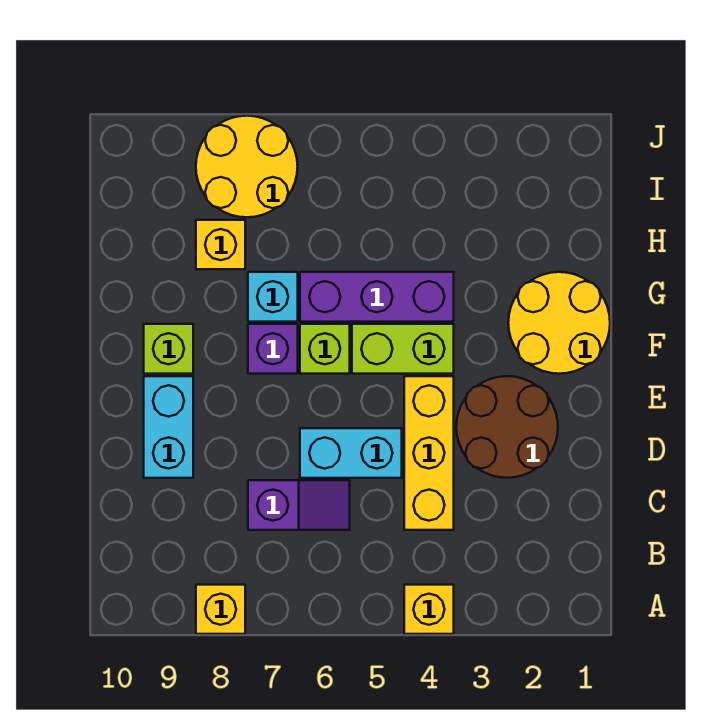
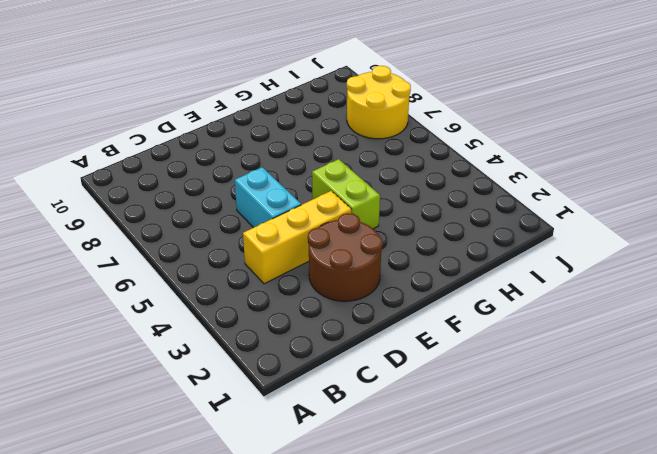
none -> yellow 1x1 brick [404,585,454,634]
none -> yellow 1x1 brick [196,585,245,634]
none -> purple 1x2 slope [248,480,350,530]

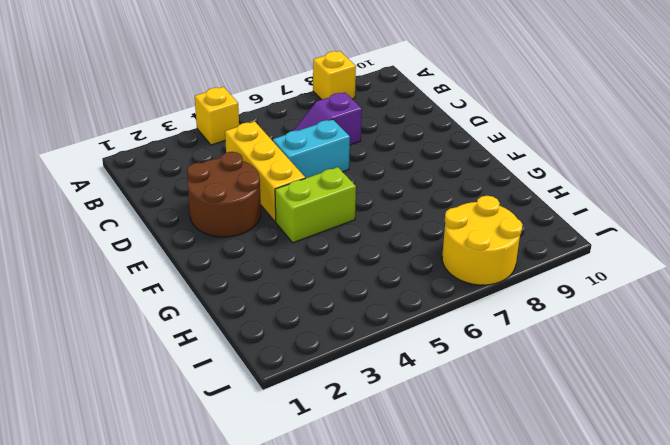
none -> cyan 1x2 brick [144,376,193,478]
none -> yellow 2x2 round brick [508,272,610,374]
none -> lime 1x1 brick [300,324,350,374]

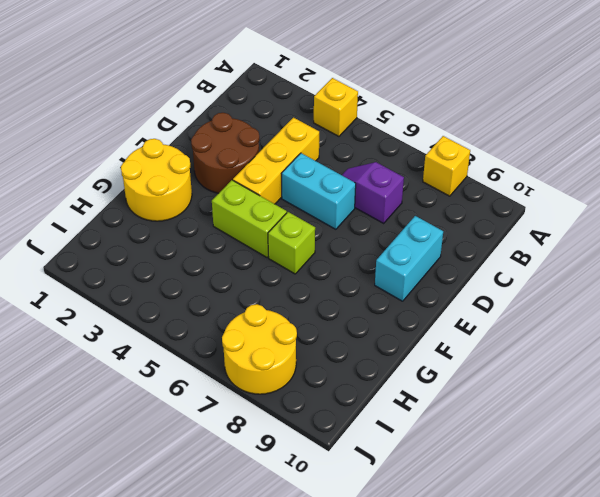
none -> purple 1x1 brick [248,324,298,374]
none -> lime 1x1 brick [144,324,193,374]
none -> purple 1x3 brick [300,272,454,322]

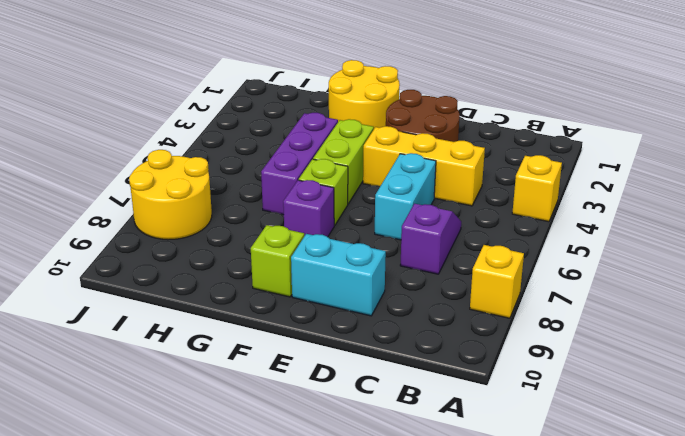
none -> cyan 1x1 brick [248,272,298,322]
none -> yellow 1x1 brick [196,220,245,269]

